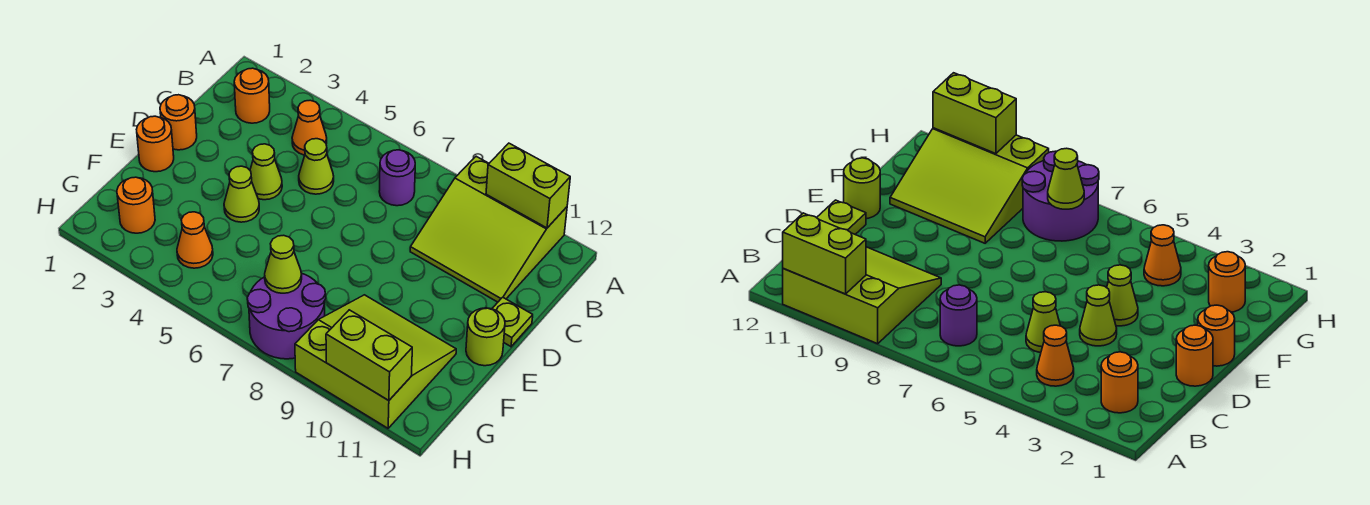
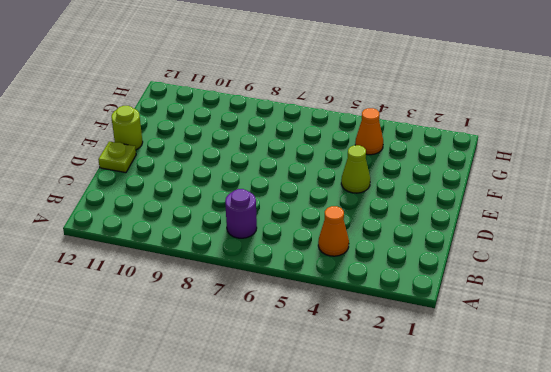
none -> lime 3x3 slope [410,156,567,302]
none -> orange 1x1 round brick [234,68,270,123]
none -> lime 1x1 cone [299,139,334,194]

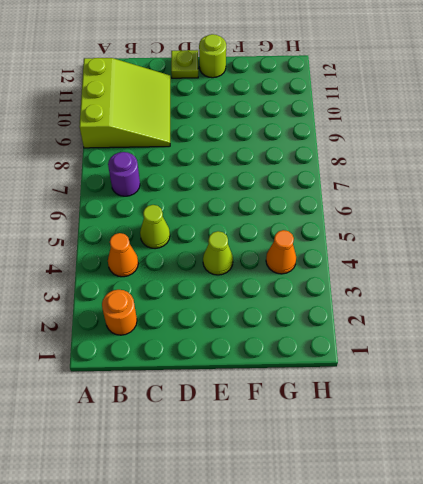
none -> orange 1x1 round brick [160,95,197,150]
none -> lime 1x1 cone [250,144,282,200]
none -> orange 1x1 round brick [137,116,174,172]

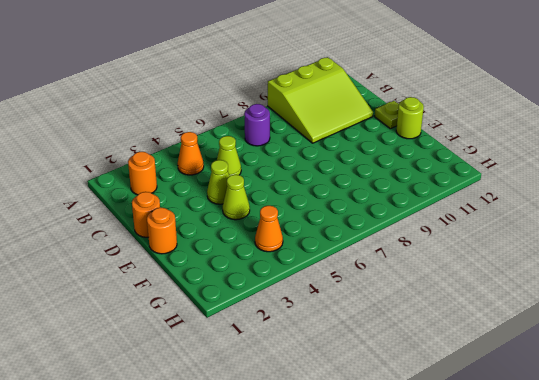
none -> lime 3x3 slope [295,295,456,428]
none -> orange 1x1 round brick [117,177,155,233]
none -> purple 2x2 round brick [247,273,326,359]

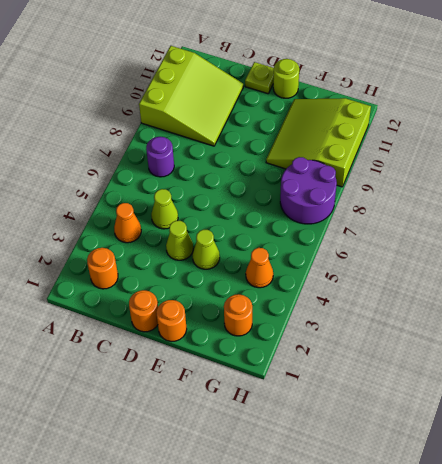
none -> lime 1x2 brick [486,143,570,228]
none -> lime 1x1 cone [265,235,302,293]
none -> lime 1x2 brick [326,310,412,401]

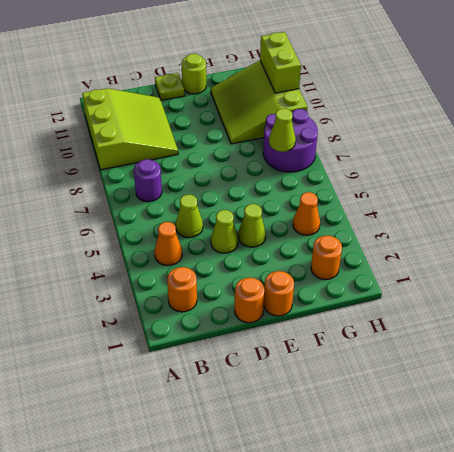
none -> lime 1x2 brick [486,143,570,228]

